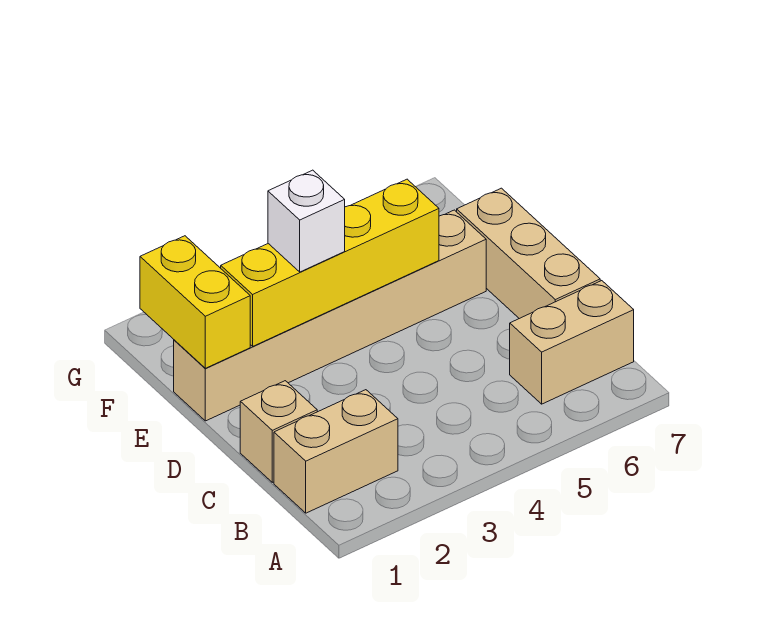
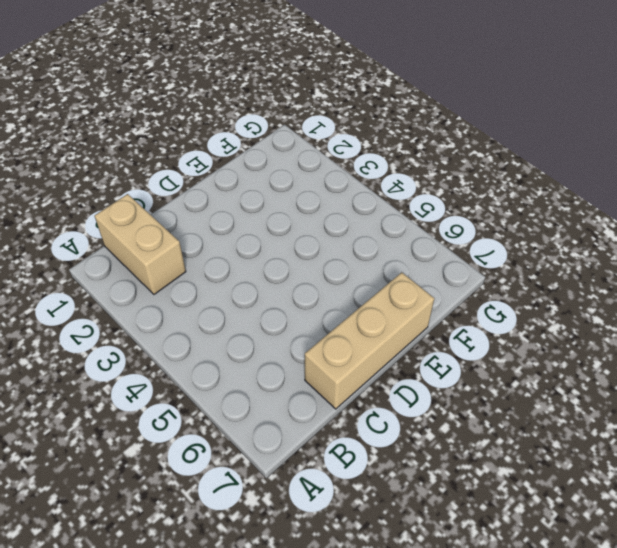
none -> tan 1x2 brick [510,281,634,404]
none -> tan 1x1 brick [240,381,317,482]

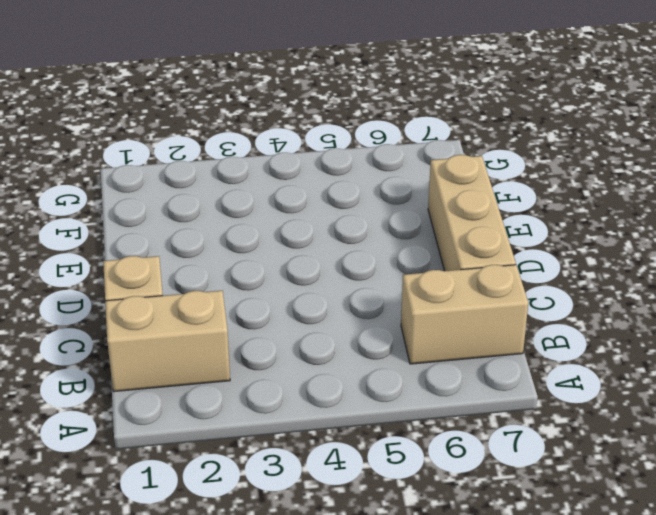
none -> tan 1x6 brick [174,210,486,421]
none -> yellow 1x2 brick [140,236,250,368]

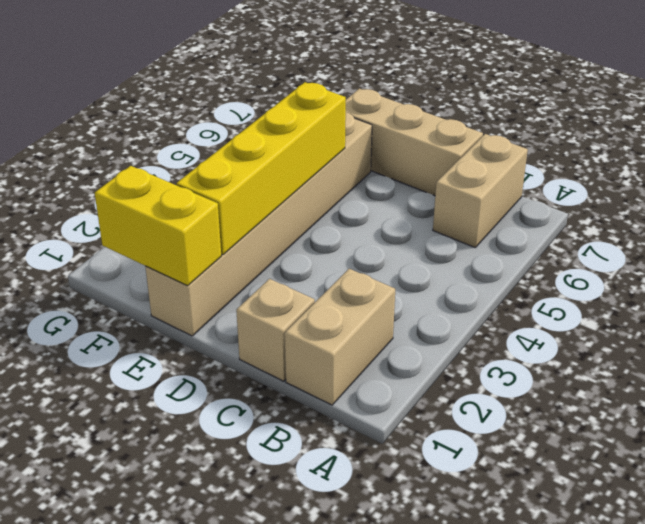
none -> white 1x1 brick [268,170,345,272]

